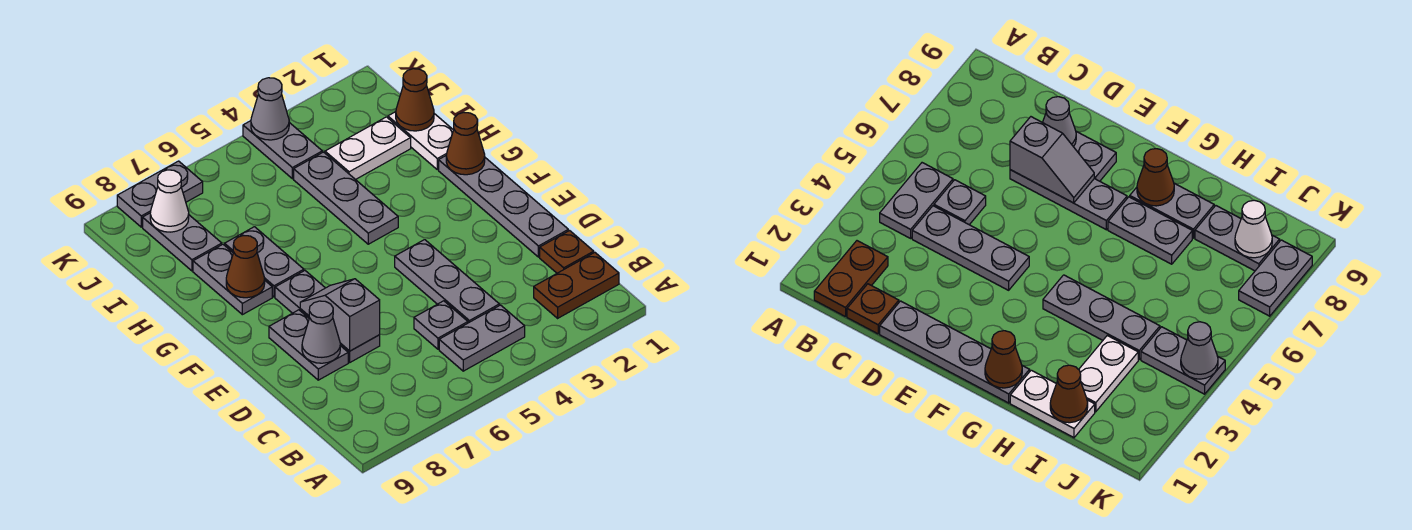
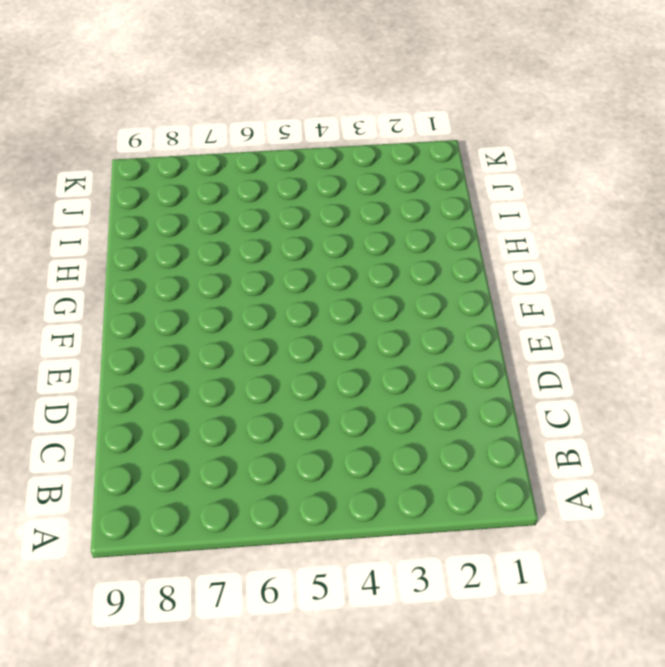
none -> brown 1x2 plate [534,252,619,318]
none -> grey 1x2 plate [439,305,525,371]
none -> brown 1x1 plate [540,231,594,273]

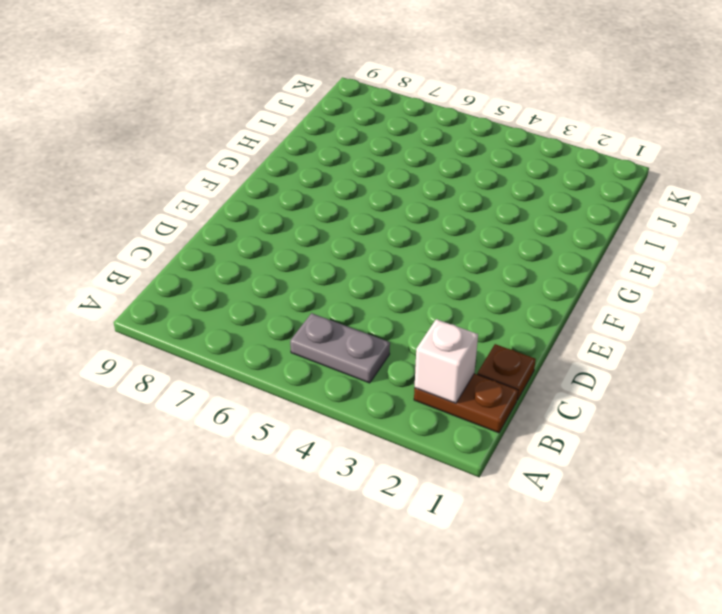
white 1x1 brick [415,319,478,403] -> none
none -> grey 1x3 plate [395,240,499,323]
none -> grey 1x1 plate [414,301,468,349]
none -> grey 1x4 plate [439,156,568,257]

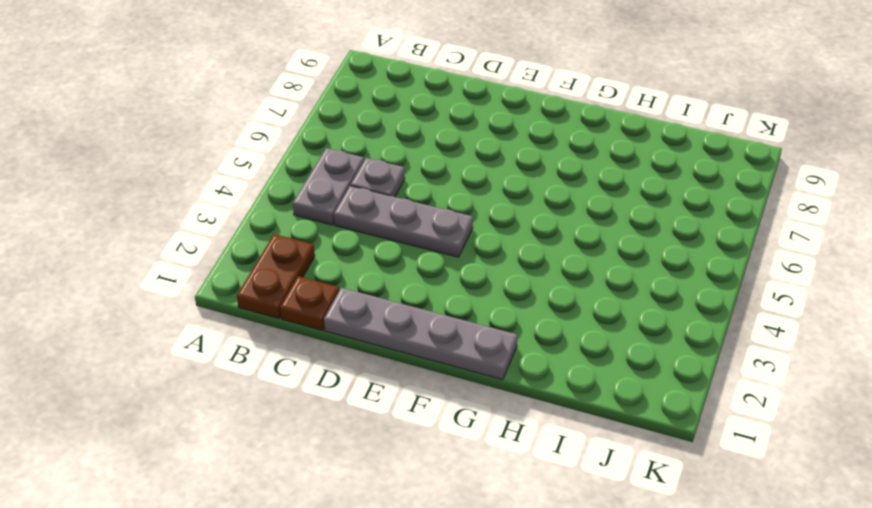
none -> grey 1x3 plate [275,271,380,362]
none -> grey 1x2 plate [269,310,348,380]
none -> grey 1x3 plate [294,152,398,244]

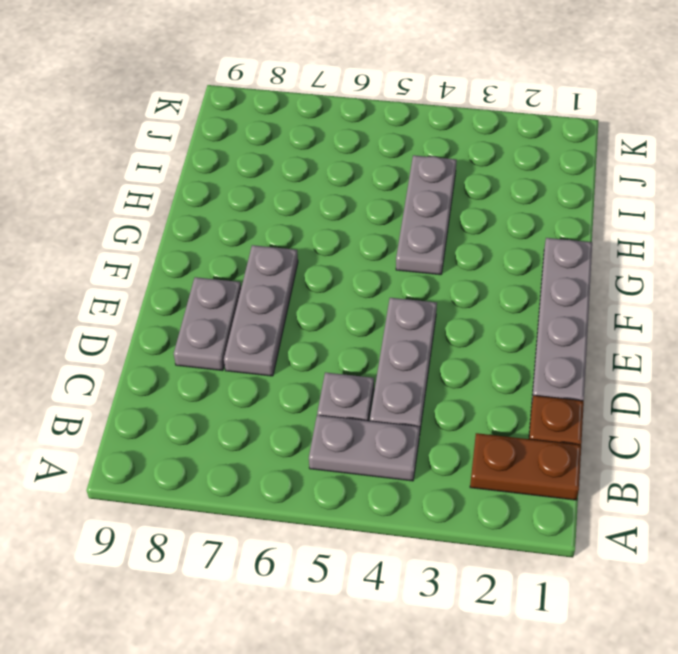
none -> grey 1x2 plate [225,227,304,297]
none -> grey 1x2 plate [193,244,272,315]
none -> white 1x2 plate [388,112,453,170]

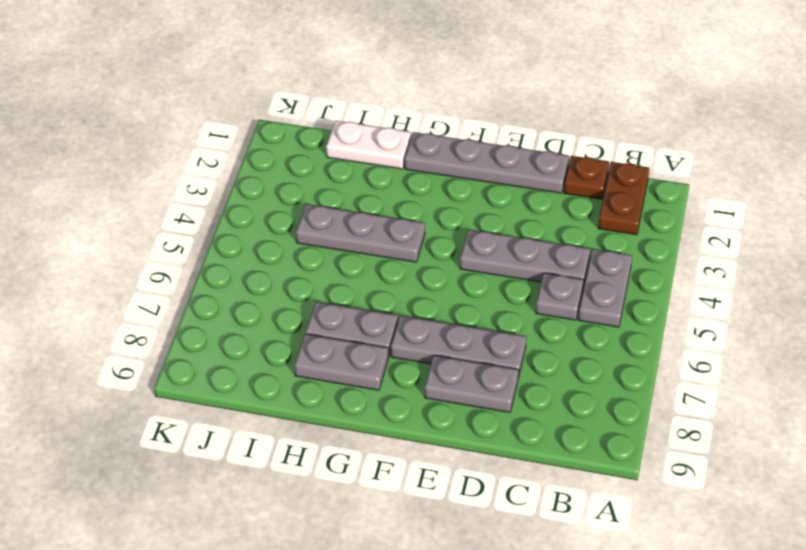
none -> white 1x2 plate [325,117,411,180]
none -> grey 1x2 plate [143,213,222,271]
none -> grey 1x2 plate [243,121,322,179]

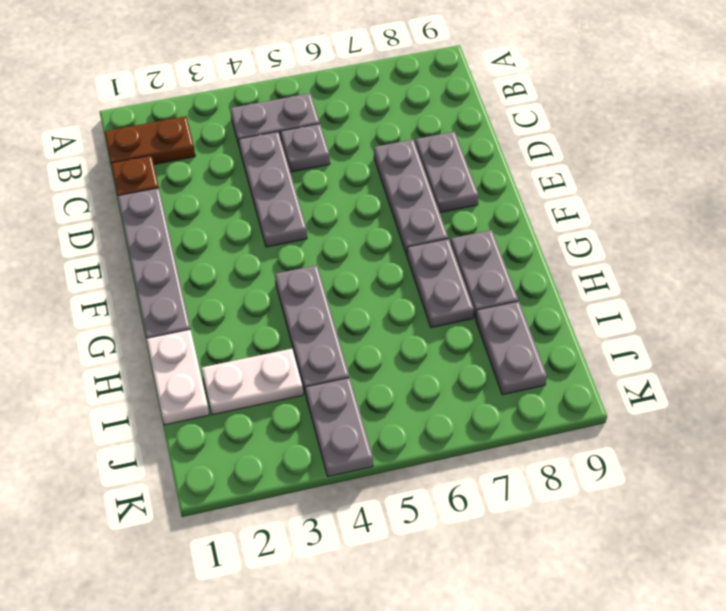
none -> grey 1x2 plate [117,161,203,227]
none -> grey 1x2 slope [300,279,380,351]
none -> grey 1x1 cone [302,301,341,363]

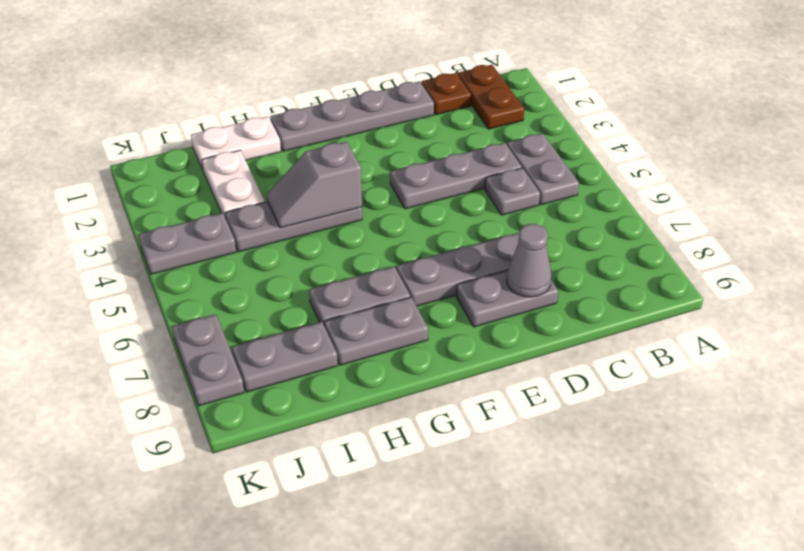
grey 1x2 slope [267,142,362,228] -> grey 1x2 slope moved to [300,279,380,351]
none -> brown 1x1 cone [446,113,485,175]
none -> brown 1x1 cone [226,236,265,298]
none -> brown 1x1 cone [396,69,434,131]

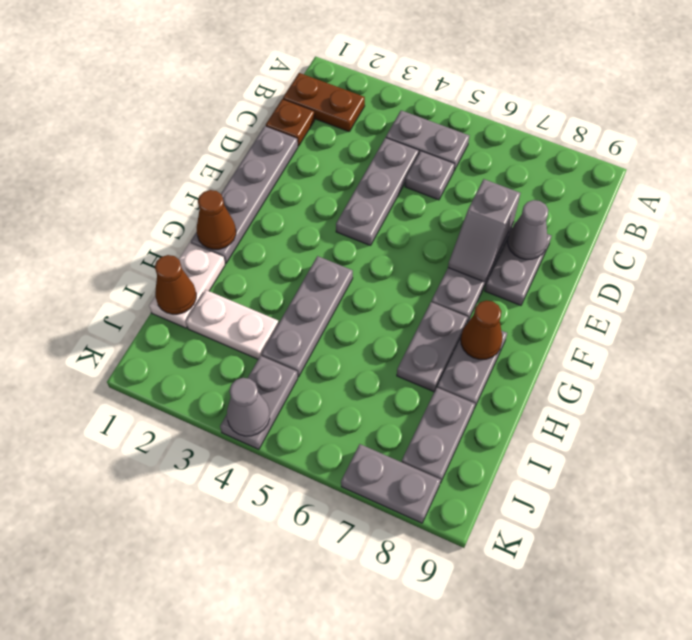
none -> white 1x1 cone [150,170,189,232]

